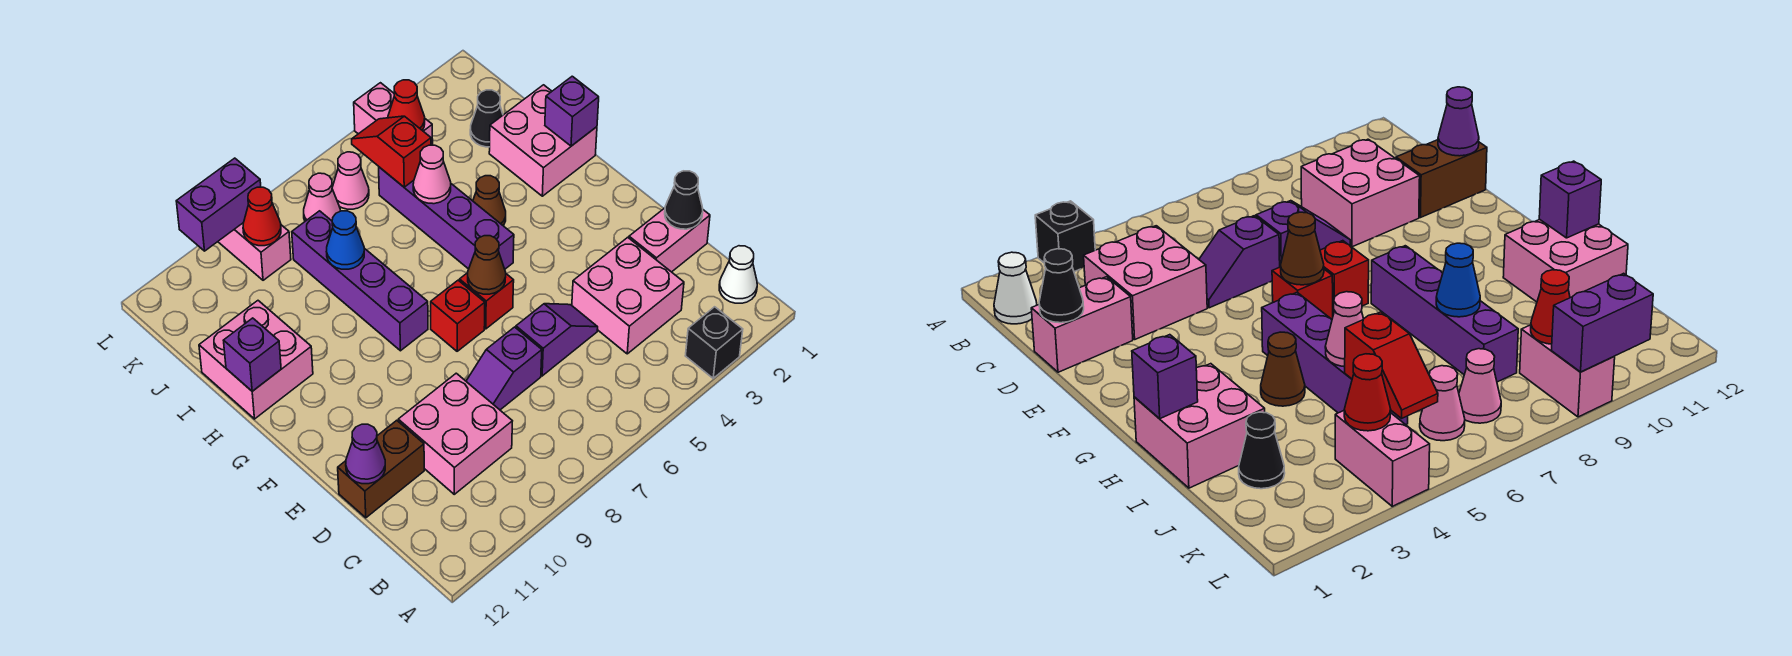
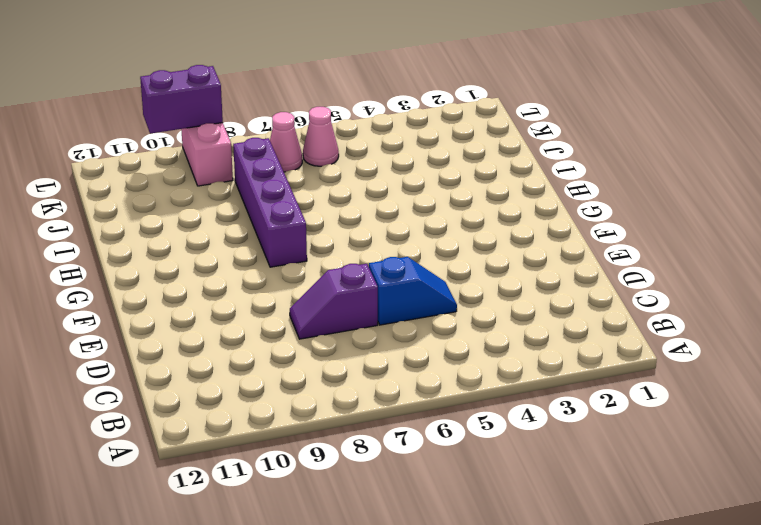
blue 1x2 slope [369,257,457,325] -> purple 1x2 slope [516,304,598,376]
none -> black 1x1 brick [685,307,743,378]
none -> white 1x1 cone [719,246,757,303]
none -> pink 2x2 brick [572,237,684,354]
none -> pink 2x2 brick [398,373,512,494]

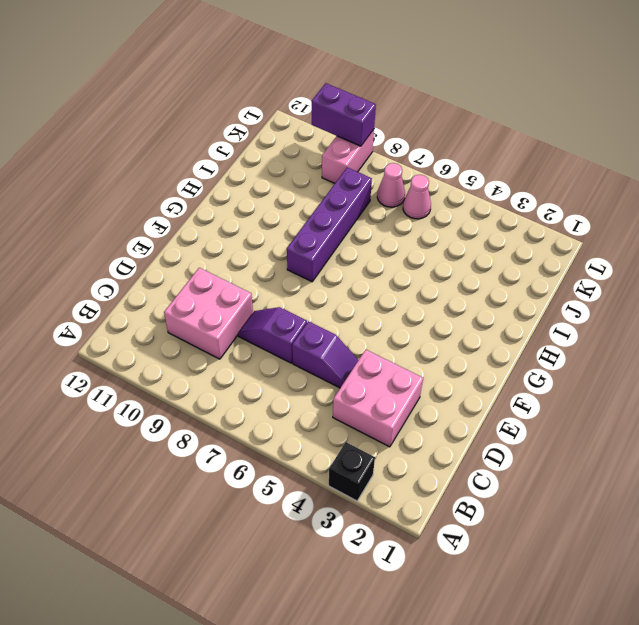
none -> white 1x1 cone [719,246,757,303]
none -> pink 1x2 brick [629,208,710,272]
none -> brown 1x2 brick [338,420,424,518]
none -> red 1x1 brick [460,273,514,329]

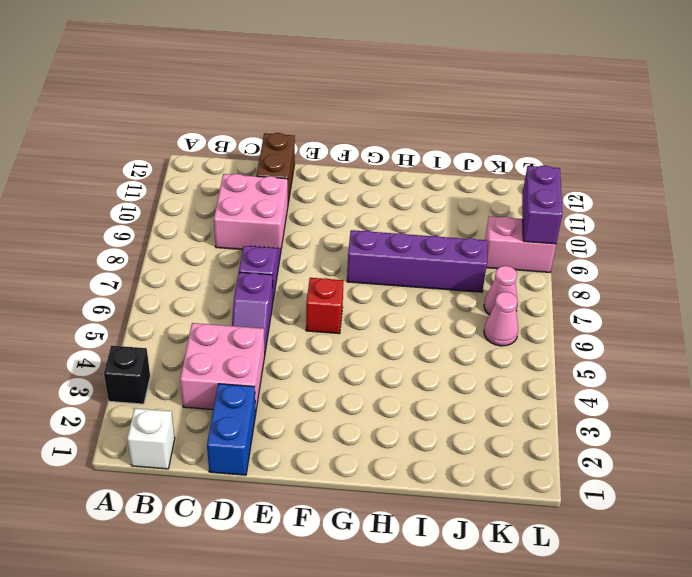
white 1x1 brick [127,408,175,469] -> white 1x1 cone [719,246,757,303]
blue 1x2 brick [207,384,256,475] -> pink 1x2 brick [629,208,710,272]
none -> red 1x1 brick [431,280,485,351]
none -> purple 1x4 brick [379,167,514,269]
none -> pink 2x2 brick [489,85,597,196]
none -> brown 1x1 cone [473,176,506,226]

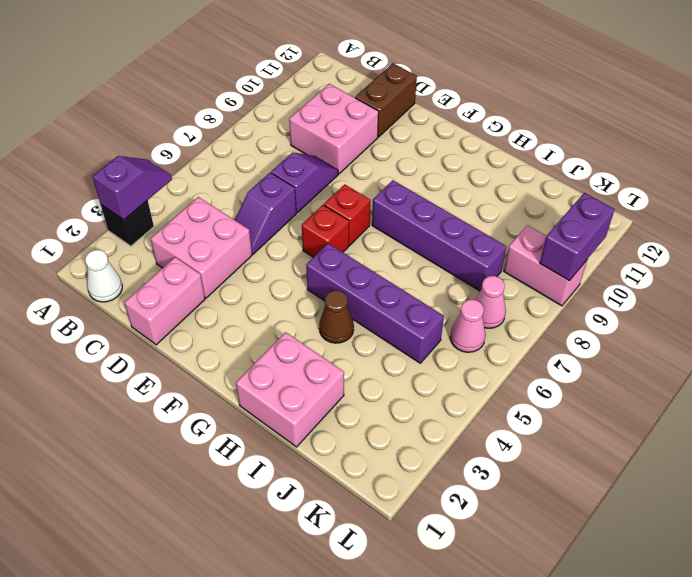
purple 1x2 slope [92,156,172,220] -> none
none -> pink 2x2 brick [199,301,313,419]
none -> black 1x1 cone [470,90,503,147]
none -> pink 1x2 brick [354,83,433,145]
none -> black 1x1 cone [665,171,703,229]

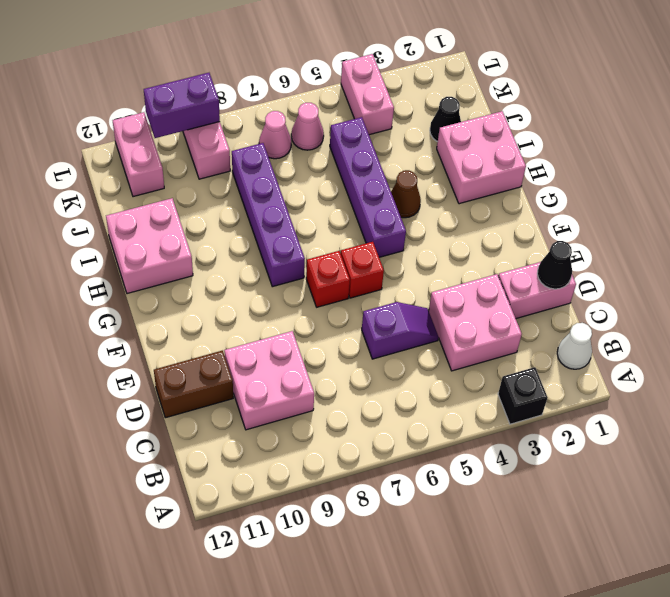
pink 1x2 brick [113,112,164,197] -> none
none -> purple 1x2 slope [466,327,542,410]
none -> purple 1x1 cone [346,424,385,484]
none -> brown 1x1 cone [468,236,506,294]
none -> purple 1x1 brick [545,76,599,146]

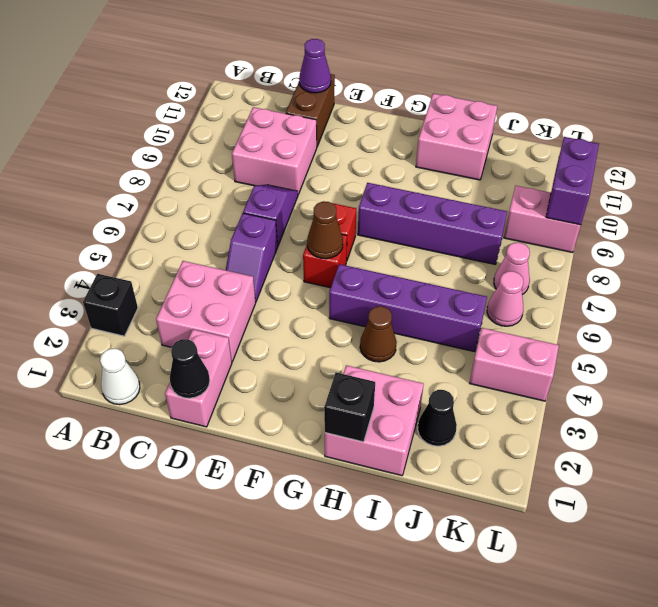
black 1x1 brick [324,373,375,442] -> purple 1x1 brick [545,76,599,146]
none -> purple 1x1 brick [223,318,281,391]
none -> pink 1x1 cone [413,145,451,204]
none -> blue 1x1 cone [326,211,364,269]
none -> red 1x2 slope [352,116,431,187]

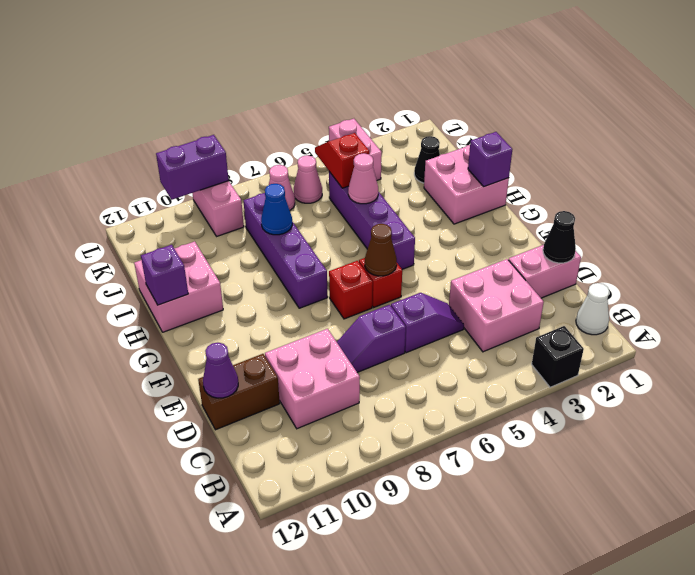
none -> brown 1x1 cone [473,176,506,226]
none -> red 1x1 cone [388,80,425,131]
none -> red 1x1 cone [243,187,281,246]

